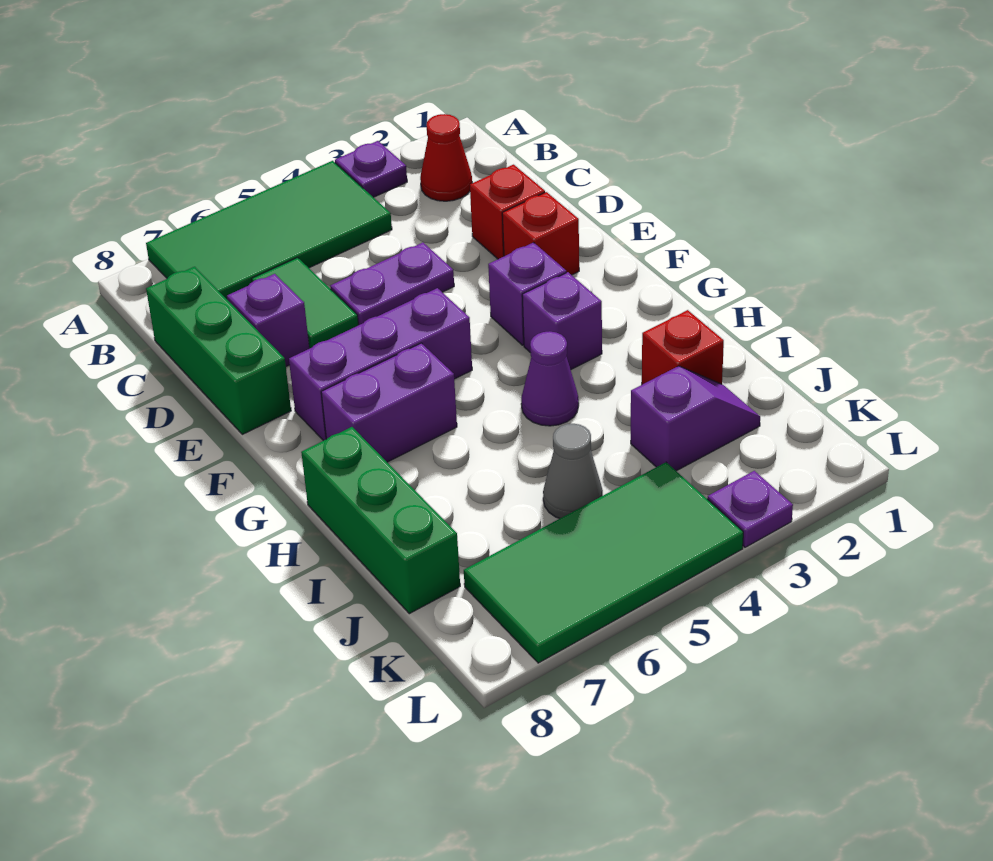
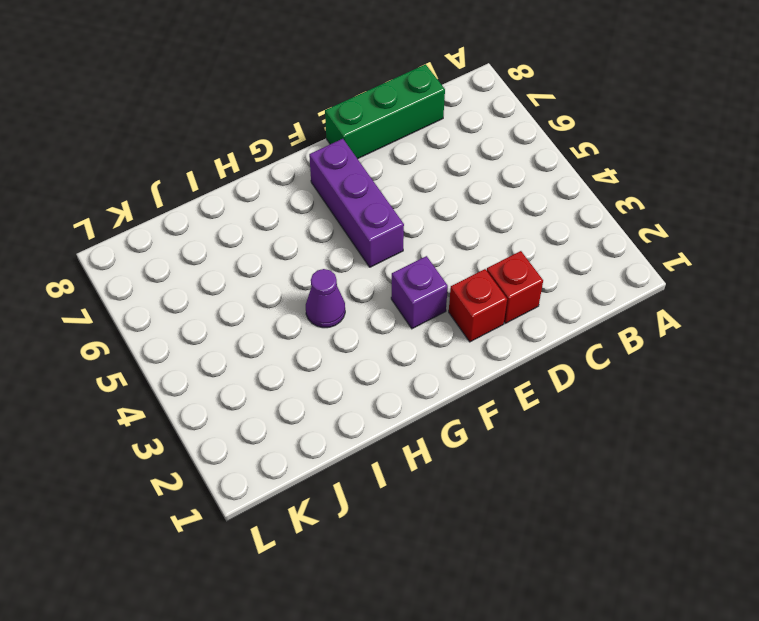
none -> purple 1x1 plate [335,141,407,197]
none -> green 2x4 tile [146,161,392,299]
none -> red 1x1 cone [420,114,472,201]

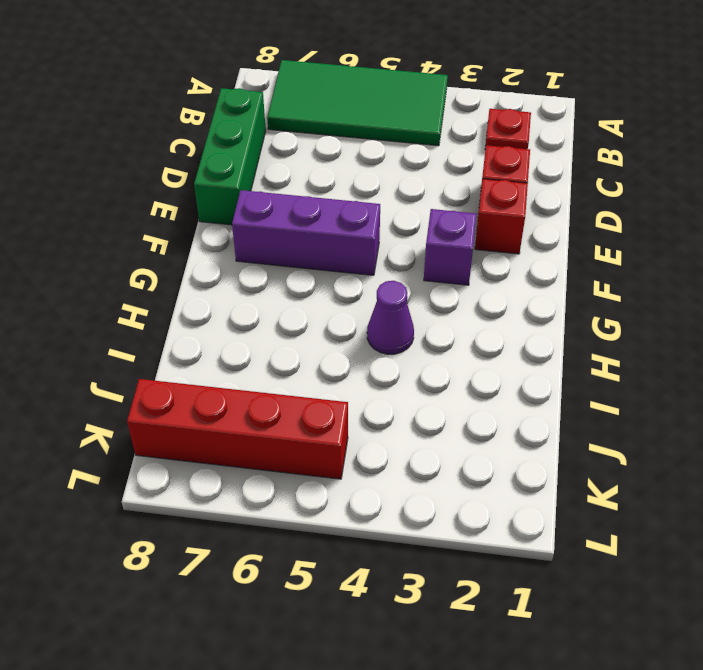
red 1x1 plate [485,109,531,149] -> red 1x1 cone [420,114,472,201]
red 1x4 brick [127,379,348,479] -> green 2x4 tile [464,462,743,663]
none -> purple 1x1 plate [335,141,407,197]
none -> green 1x2 tile [252,258,358,349]
none -> purple 1x2 plate [330,243,454,325]

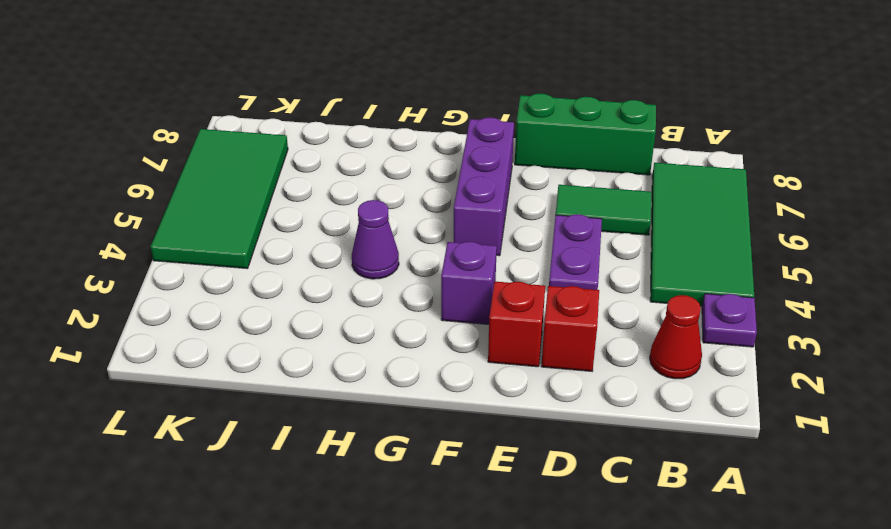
none -> purple 1x1 brick [227,274,309,366]
none -> purple 1x1 brick [522,272,602,370]
none -> purple 1x2 brick [321,343,457,462]

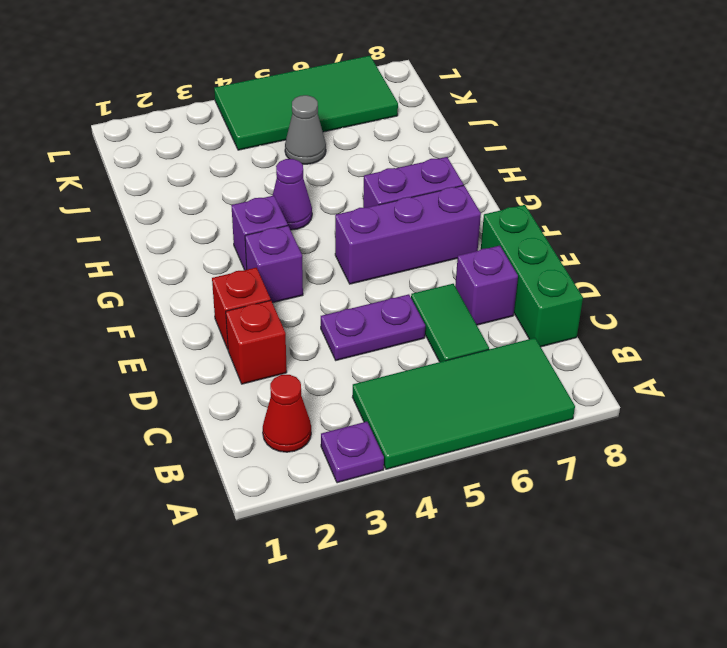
none -> green 1x3 brick [301,427,460,614]
none -> red 1x1 brick [642,310,724,385]
none -> purple 1x2 slope [631,366,760,471]

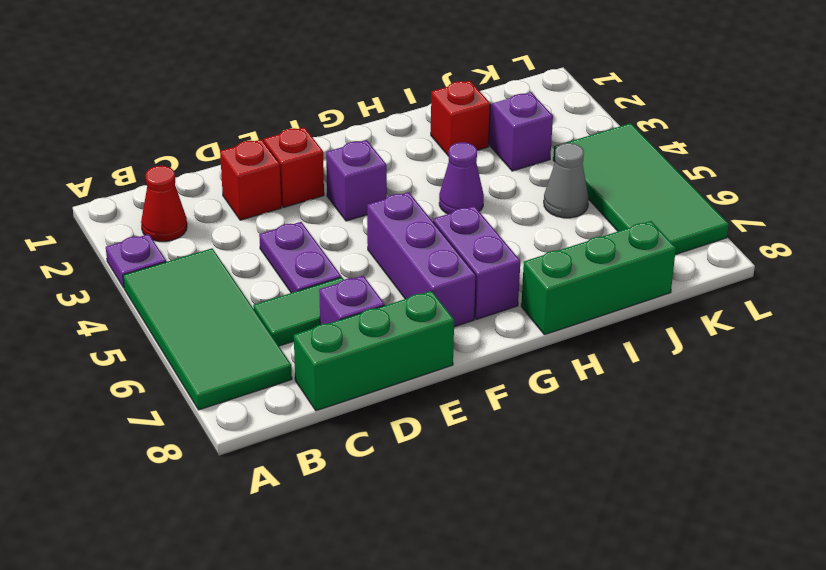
none -> purple 1x1 brick [522,272,602,370]
none -> purple 1x1 plate [707,471,793,547]

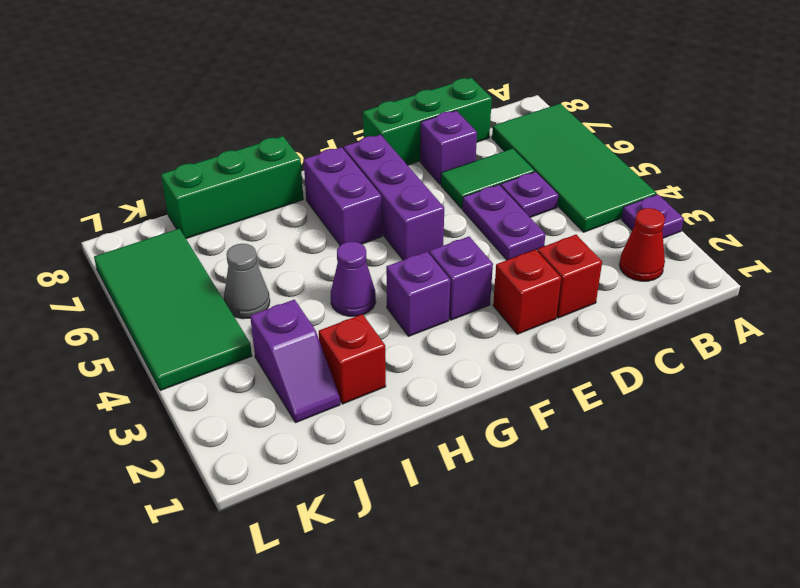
purple 1x1 plate [501,172,558,217] -> purple 1x1 plate moved to [707,471,793,547]

